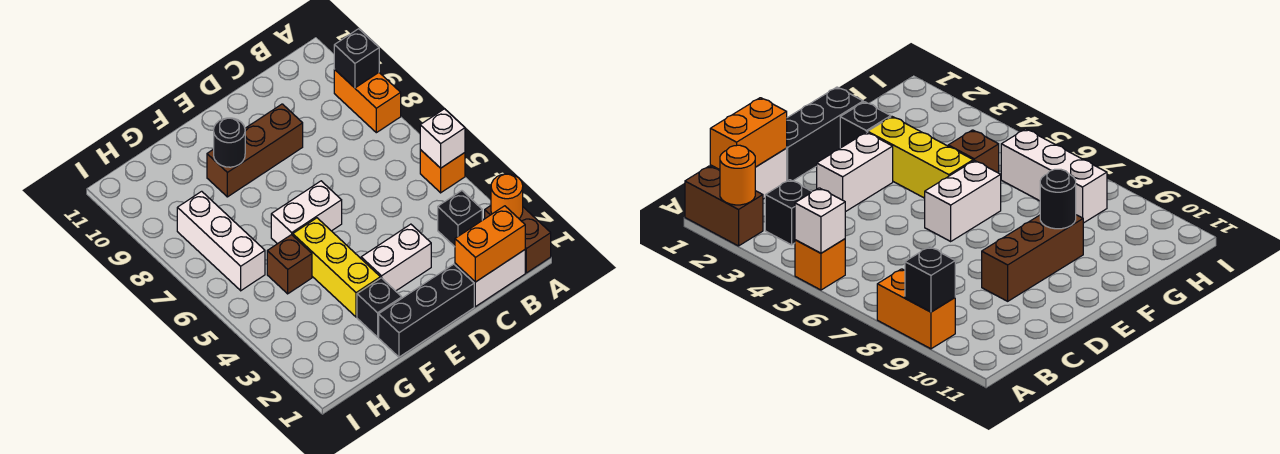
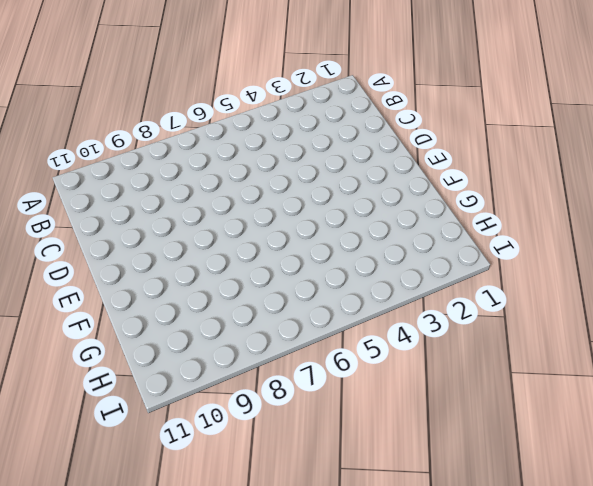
none -> brown 1x2 brick [485,206,551,273]
none -> orange 1x1 brick [420,150,465,193]
none -> orange 1x2 brick [334,70,401,133]

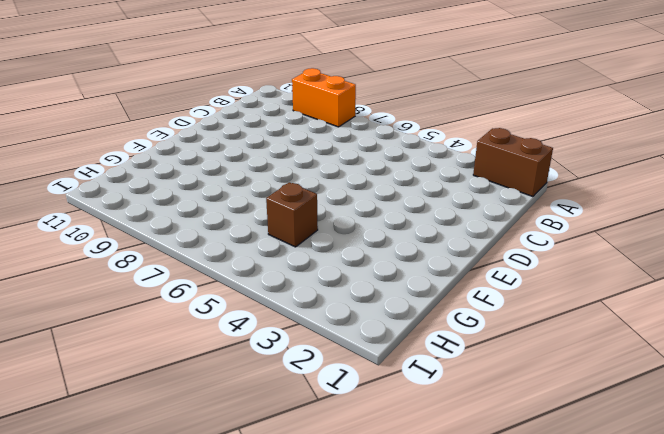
none -> orange 1x1 brick [420,150,465,193]
none -> white 1x2 brick [455,250,525,307]
none -> black 1x1 brick [438,191,482,247]

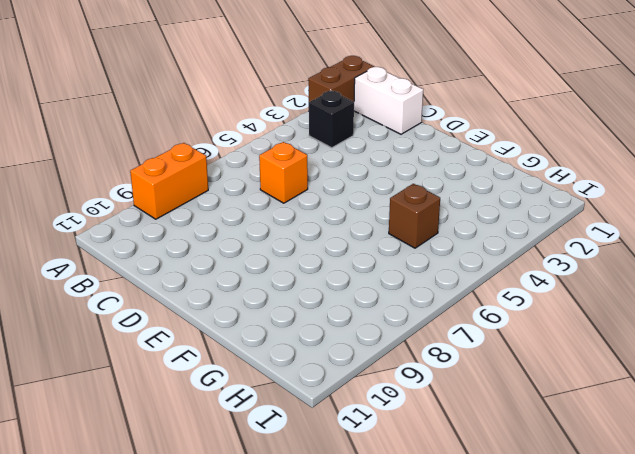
orange 1x1 brick [259,142,308,203] -> orange 1x1 brick moved to [420,150,465,193]
none -> black 1x3 brick [379,264,474,357]
none -> white 1x2 brick [361,224,431,291]
none -> brown 1x3 brick [207,104,303,197]

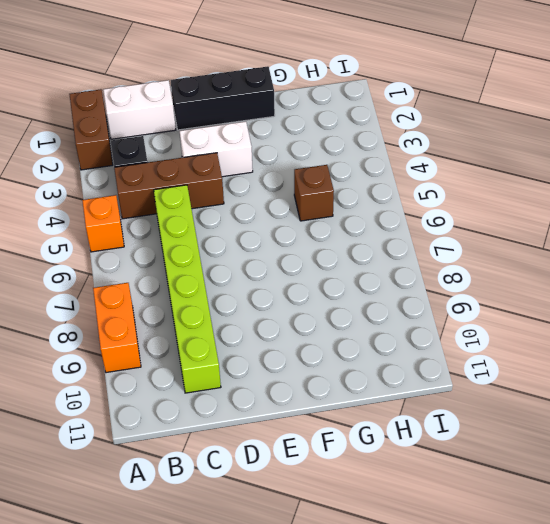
brown 1x3 brick [114,153,224,219] -> brown 1x3 brick moved to [207,104,303,197]
lime 1x6 brick [154,185,221,393] -> none
none -> white 1x2 brick [271,181,342,244]
none -> black 1x1 brick [357,278,402,337]
none -> yellow 1x3 brick [293,218,380,317]

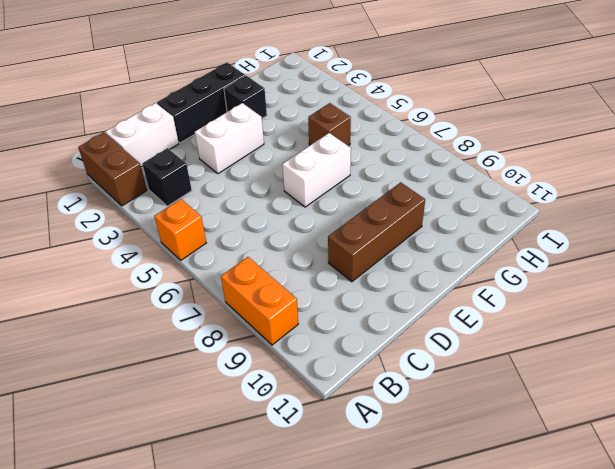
none -> yellow 1x3 brick [293,218,380,317]
none -> white 1x3 brick [177,191,265,291]
none -> orange 1x1 round brick [491,174,523,218]

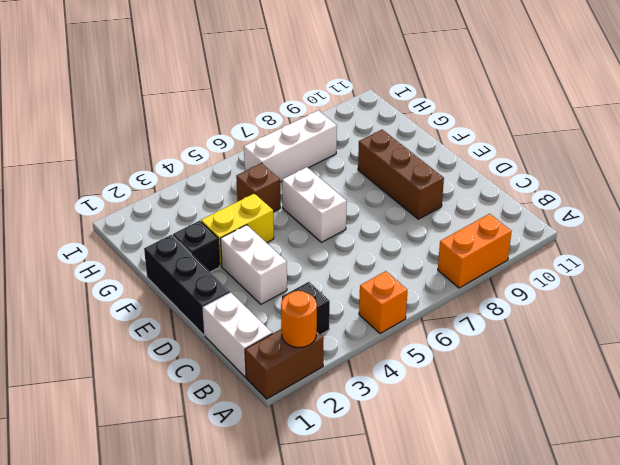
yellow 1x2 brick [201,193,274,266] -> yellow 1x3 brick [293,218,380,317]
none -> white 1x1 brick [420,109,465,168]
none -> black 1x1 brick [334,29,379,88]
none -> orange 1x2 brick [455,206,525,282]

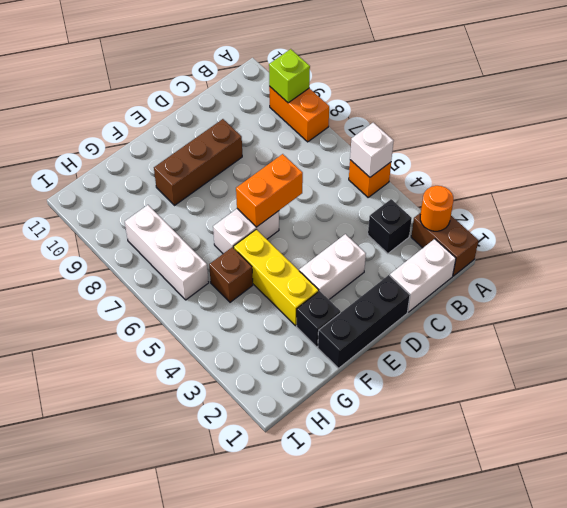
lime 1x1 brick [269,49,310,103] -> black 1x1 brick [334,29,379,88]
orange 1x2 brick [236,154,303,227] -> orange 1x2 brick moved to [455,206,525,282]
none -> black 1x1 round brick [214,118,245,167]

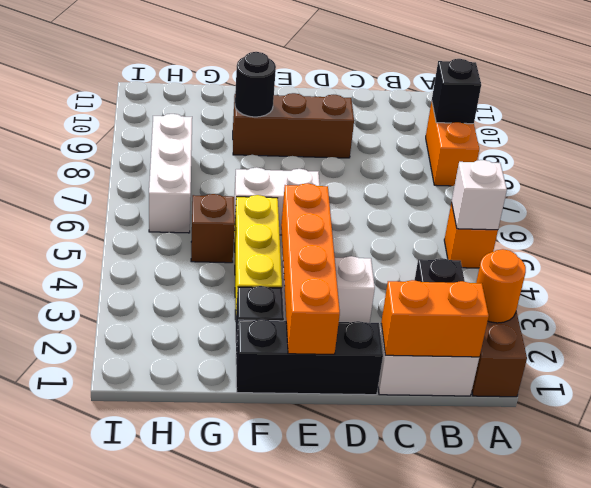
orange 1x4 brick [281,183,340,354] -> none

